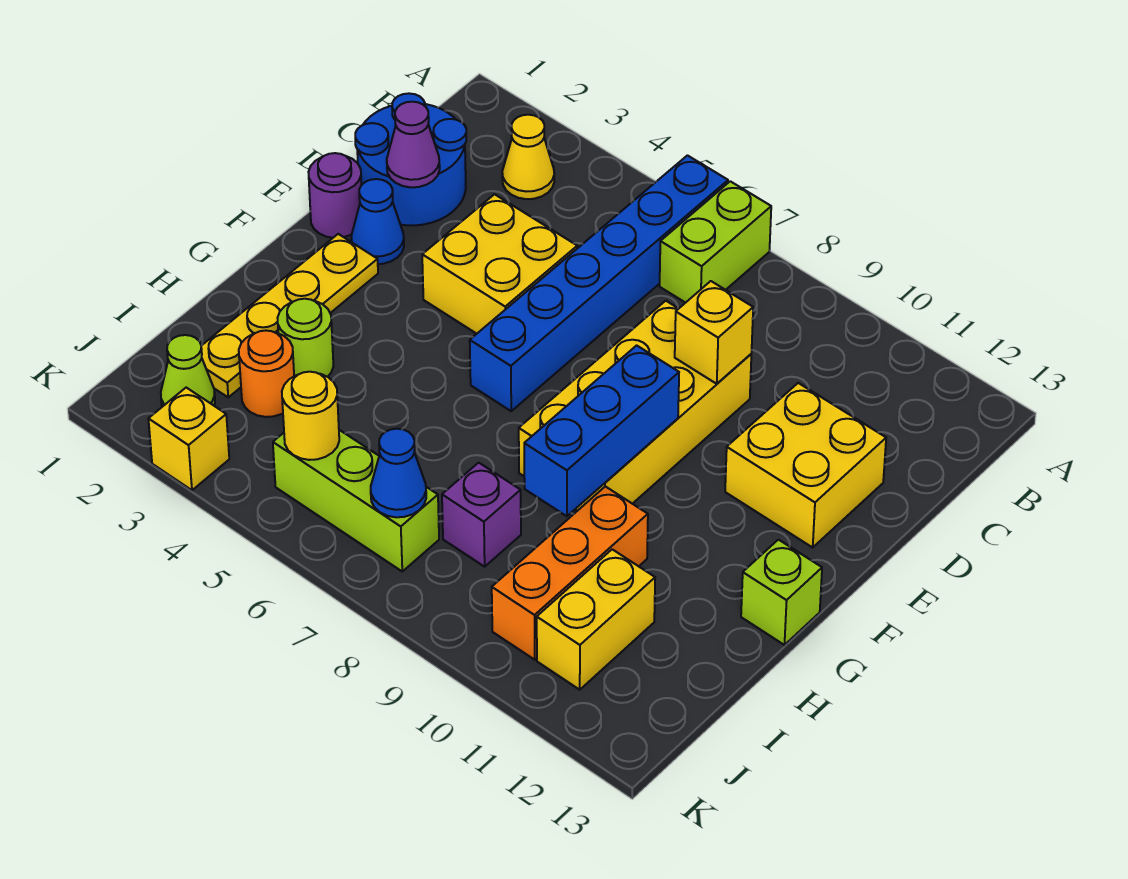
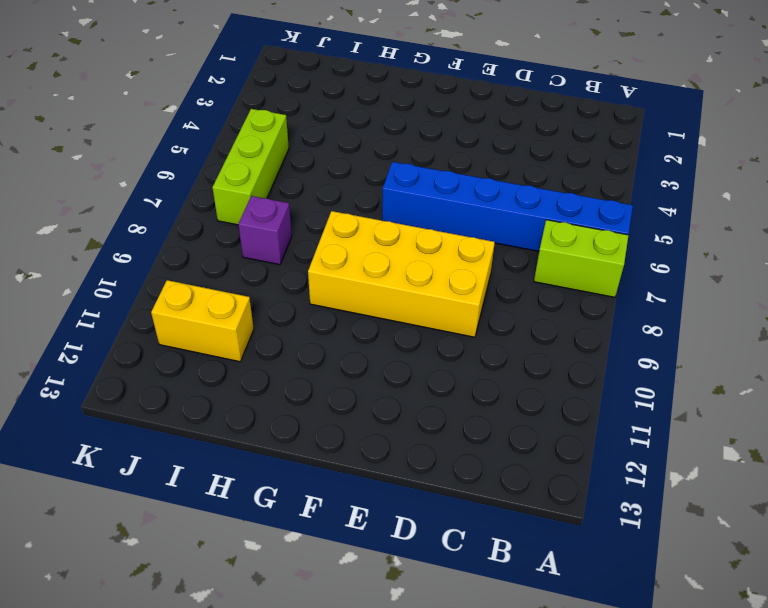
none -> yellow 1x1 cone [502,115,554,199]
none -> blue 2x2 round brick [355,93,466,225]
none -> yellow 2x2 brick [422,194,577,334]

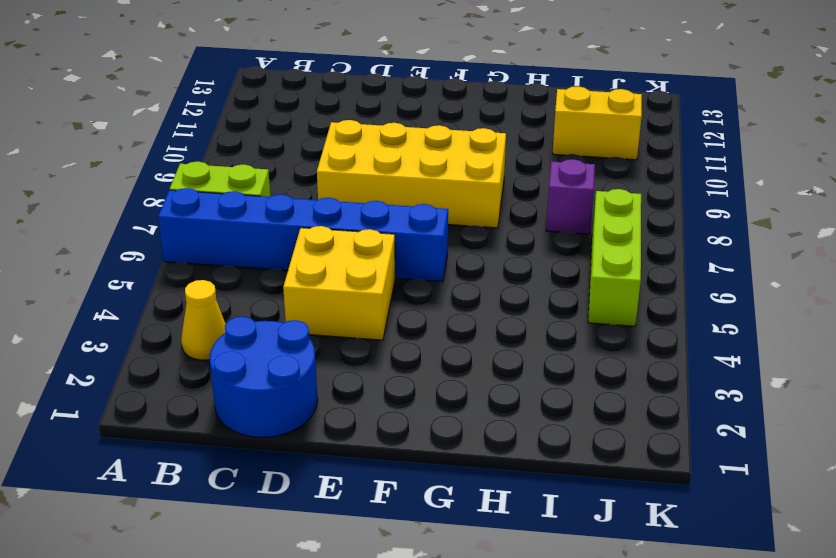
none -> yellow 2x2 brick [725,383,886,547]
none -> purple 1x1 round brick [308,153,361,238]
none -> blue 1x1 cone [351,179,404,264]

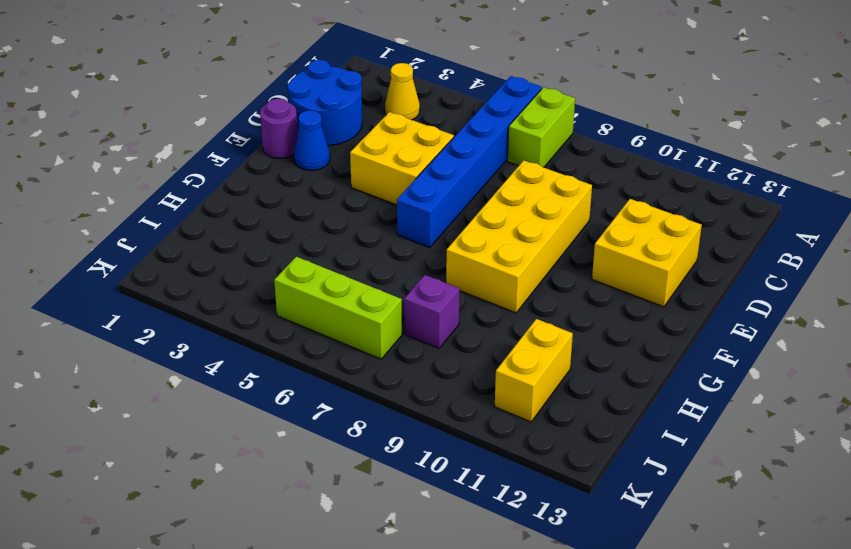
none -> yellow 1x4 plate [201,234,378,397]
none -> lime 1x1 brick [741,540,822,645]
none -> lime 1x1 round brick [278,299,333,377]

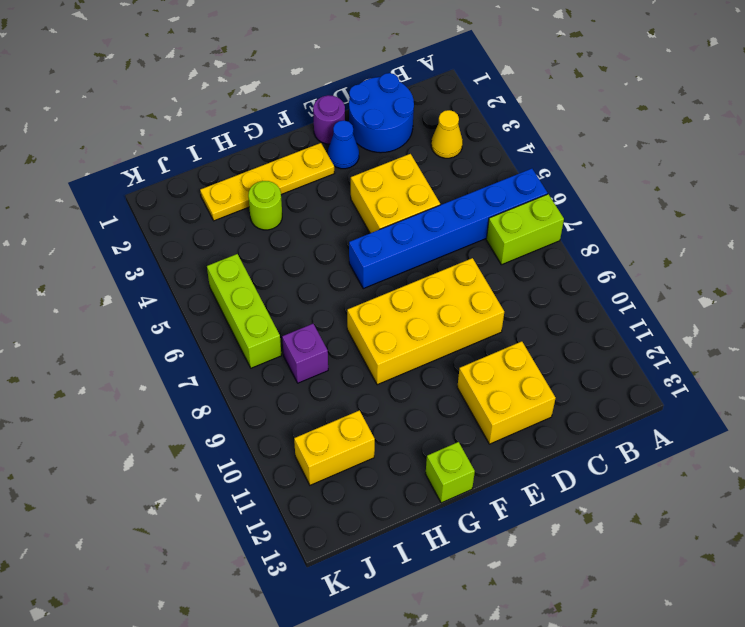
none -> orange 1x3 brick [492,486,648,660]
none -> orange 1x1 round brick [239,331,294,417]
none -> lime 1x1 cone [161,335,215,407]

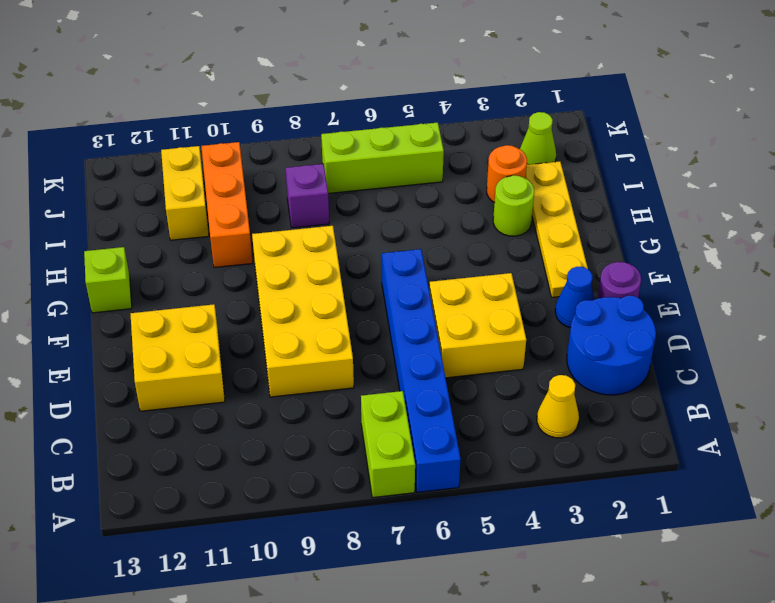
none -> yellow 1x1 brick [148,388,229,490]
none -> purple 1x1 cone [387,102,440,187]
none -> yellow 1x1 brick [675,281,753,384]

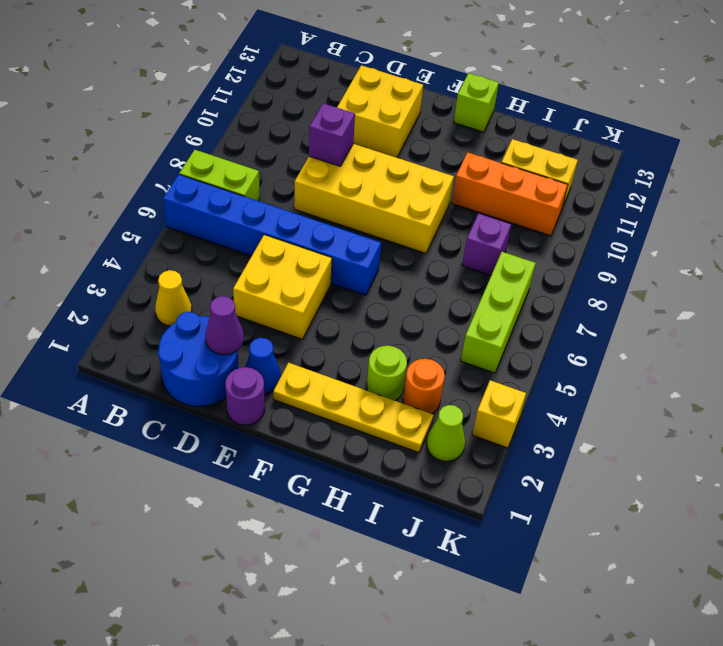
purple 1x1 brick [309,103,355,166] -> yellow 1x1 brick [675,281,753,384]
none -> blue 1x3 brick [524,345,679,516]
none -> yellow 1x1 round brick [282,372,339,460]
none -> blue 1x1 cone [371,429,426,517]

